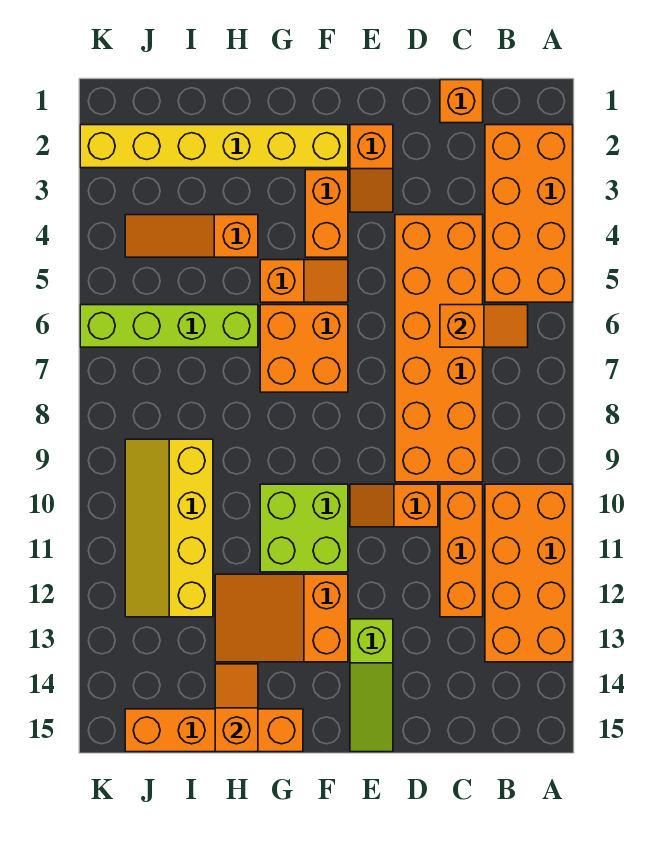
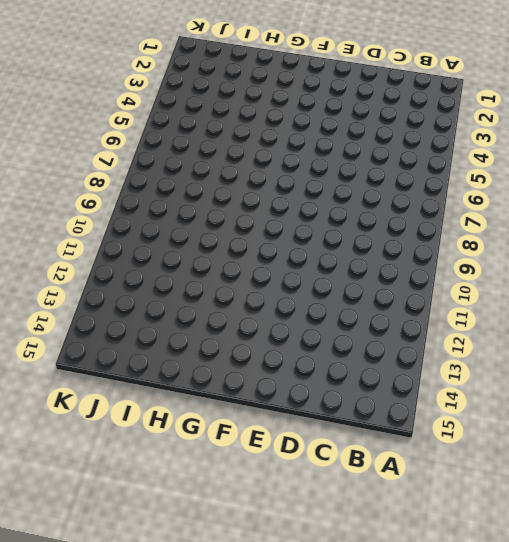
none -> orange 2x4 brick [485,125,573,302]
none -> orange 2x4 brick [485,484,573,662]
none -> orange 1x1 brick [440,80,483,123]

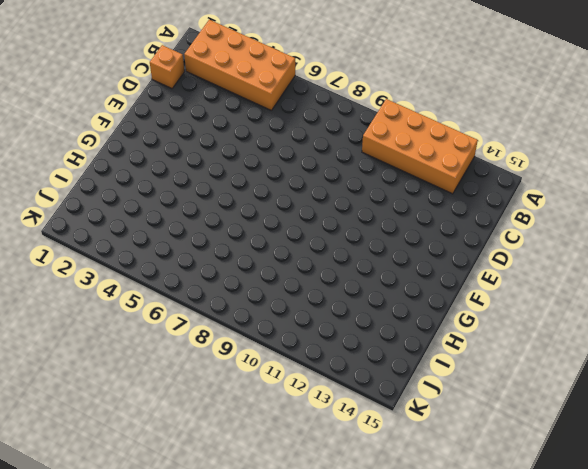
none -> orange 2x6 brick [395,215,483,482]
none -> orange 1x3 brick [440,484,483,617]
none -> orange 1x2 slope [350,484,438,527]

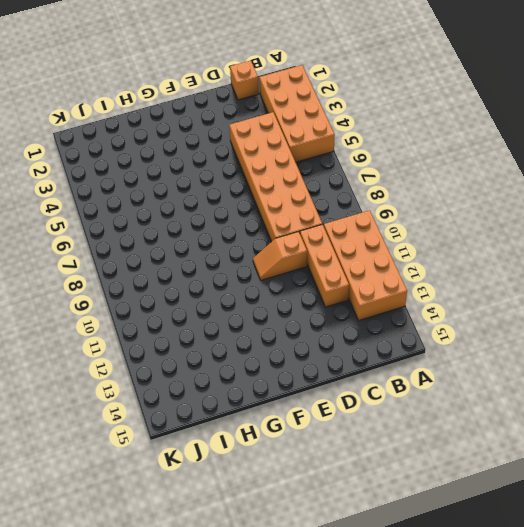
none -> orange 1x2 slope [350,125,393,212]
none -> lime 1x3 slope [350,619,393,752]
none -> yellow 1x6 brick [80,125,348,168]

